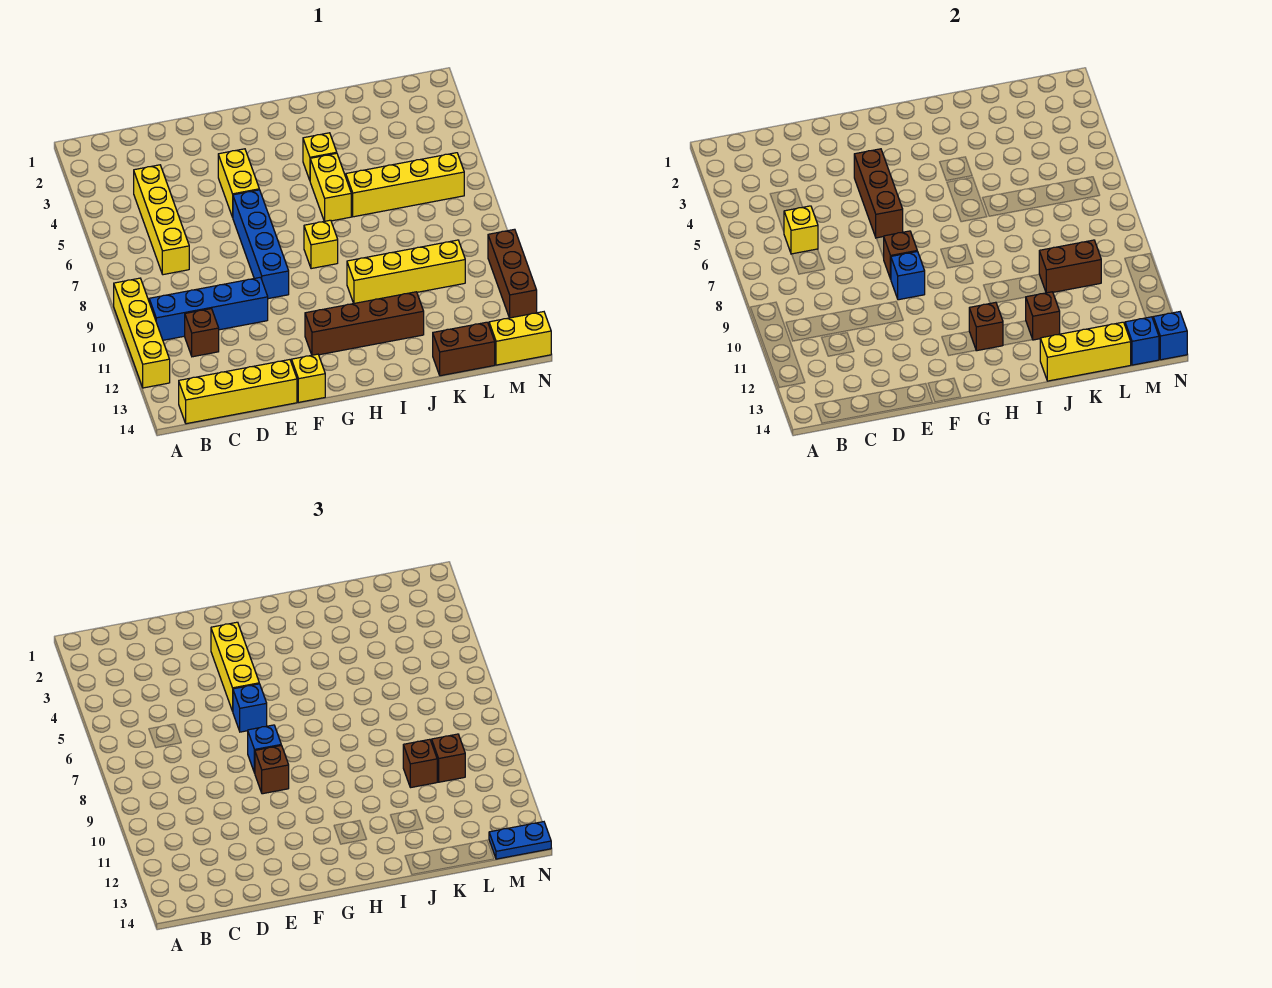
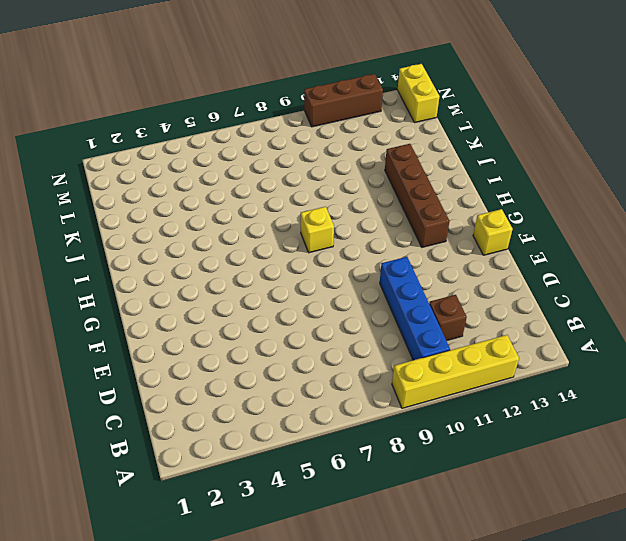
none -> yellow 1x4 brick [179,360,297,424]
none -> yellow 1x4 brick [134,165,189,275]
none -> yellow 1x2 brick [218,149,259,217]
none -> blue 1x4 brick [233,190,289,299]

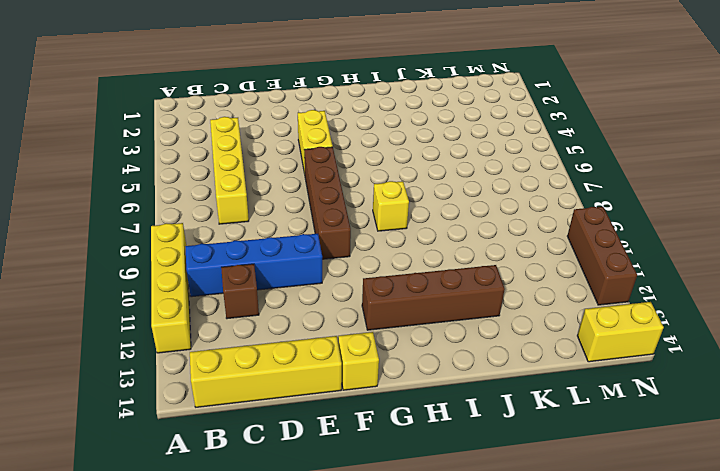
brown 1x4 brick [304,147,351,259] -> blue 1x4 brick [233,190,289,299]
none -> yellow 1x1 brick [303,133,337,180]
none -> yellow 1x2 brick [310,153,351,221]
none -> yellow 1x4 brick [347,240,465,303]
none -> yellow 1x4 brick [346,153,464,217]

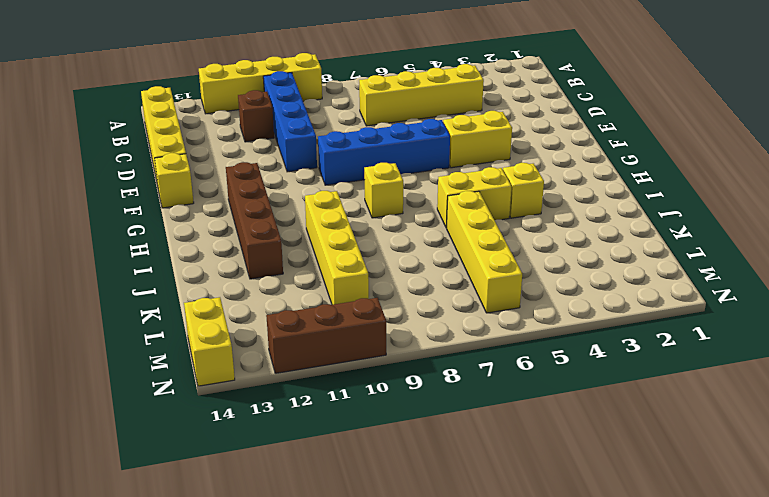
none -> brown 1x2 brick [433,322,495,376]
none -> yellow 1x1 brick [784,206,818,254]
none -> brown 1x3 brick [854,149,903,238]
none -> brown 1x1 brick [884,231,917,279]

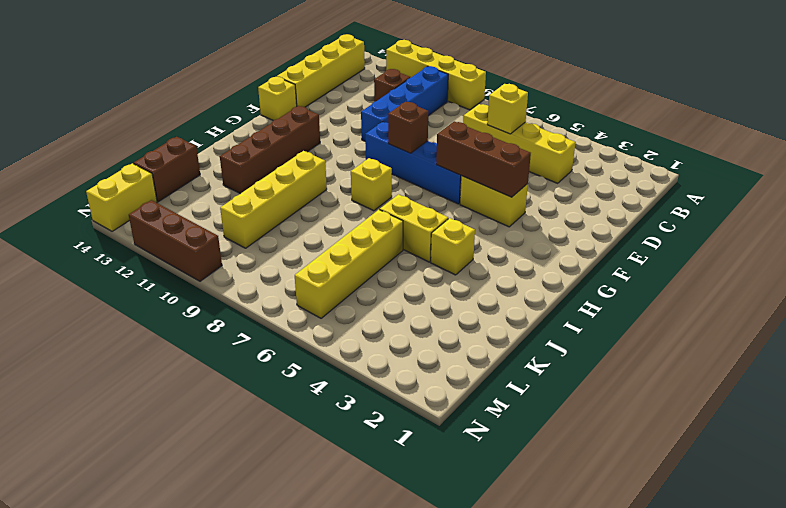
none -> blue 1x1 brick [891,251,925,300]
none -> brown 1x1 brick [969,302,1003,351]
none -> brown 1x1 brick [1026,292,1060,340]
none -> yellow 1x3 brick [1040,322,1131,381]

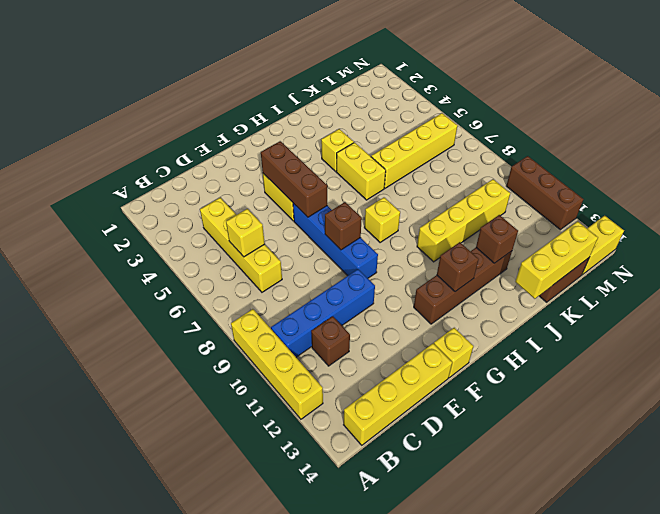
none -> blue 1x1 brick [891,251,925,300]
none -> brown 1x2 brick [1039,240,1101,293]
none -> blue 1x1 brick [1125,317,1159,365]
none -> blue 1x1 brick [1153,312,1187,360]

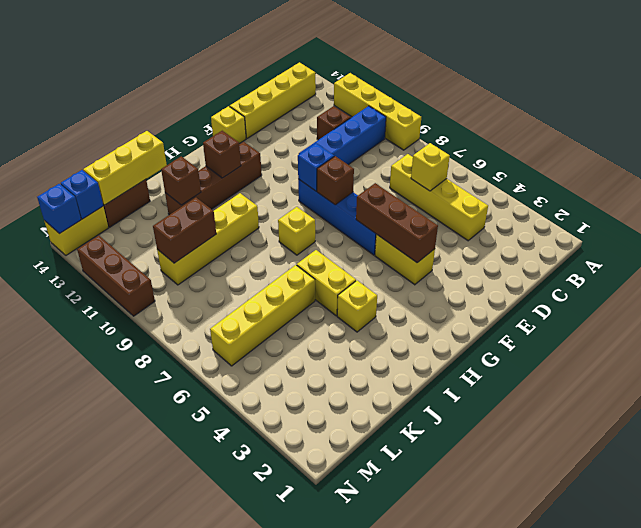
none -> yellow 1x3 brick [211,622,259,711]
none -> blue 1x1 brick [233,684,267,732]
none -> blue 1x1 brick [248,725,281,773]
none -> brown 1x1 brick [255,745,289,794]

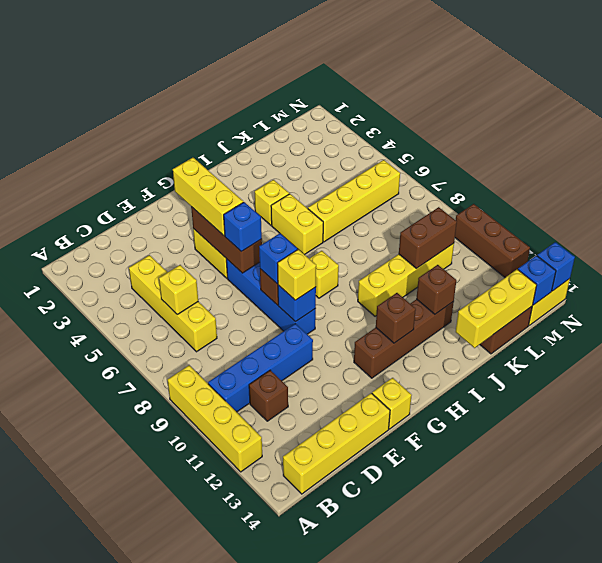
yellow 1x1 brick [277,249,316,300] -> brown 1x1 brick [255,745,289,794]
none -> brown 1x1 brick [403,739,437,788]
none -> brown 1x1 brick [432,734,465,782]
none -> blue 1x2 plate [489,822,551,859]

